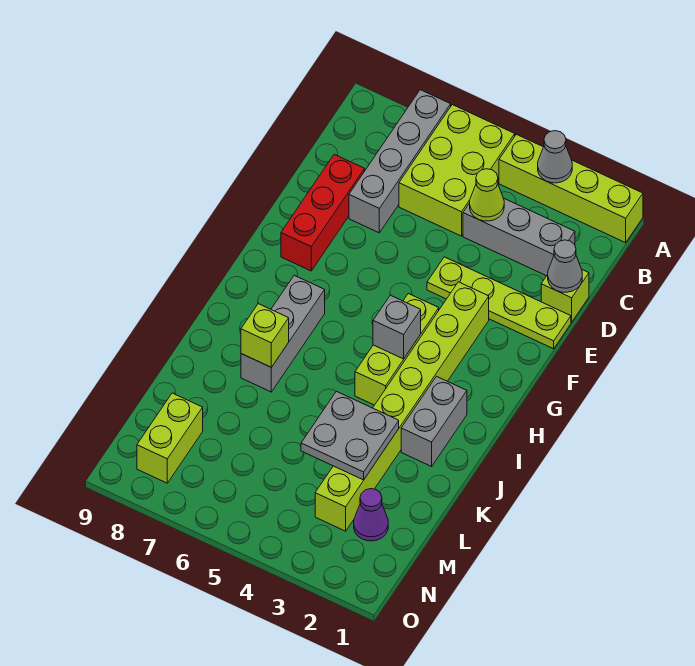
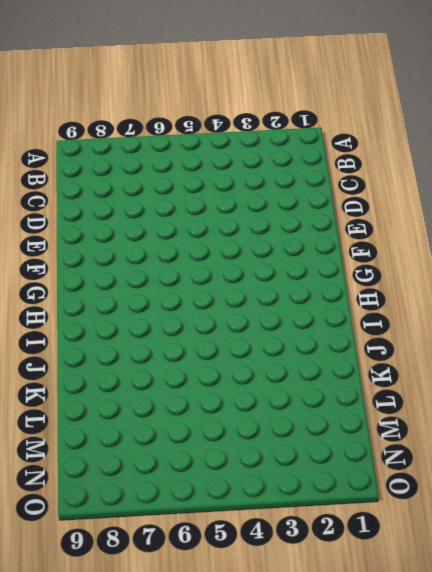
none -> lime 1x4 brick [499,134,643,243]
none -> lime 2x3 brick [399,105,515,236]
none -> grey 1x4 brick [349,90,451,233]

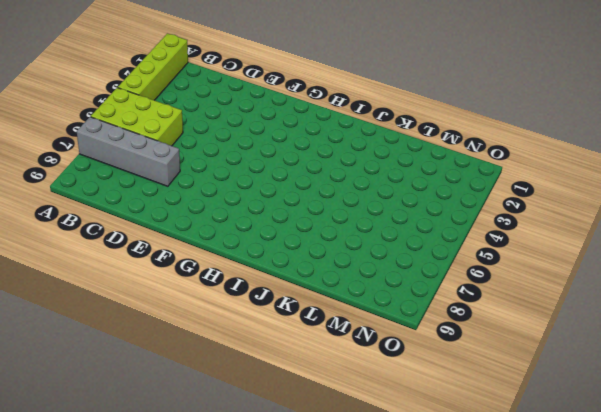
none -> grey 1x3 brick [463,198,575,276]
none -> lime 1x1 brick [541,270,589,322]
none -> red 1x3 brick [281,154,365,271]

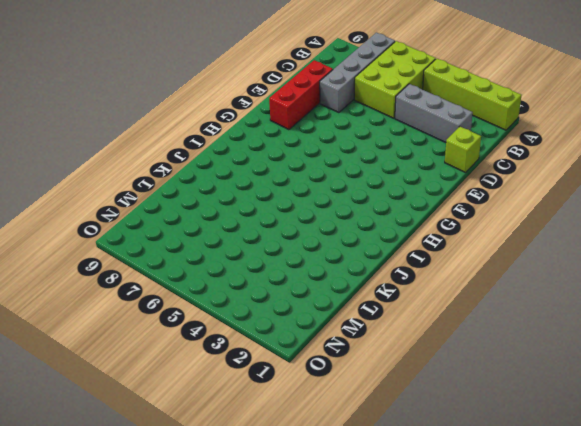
none -> lime 1x4 plate [427,257,571,349]
none -> lime 1x8 brick [315,282,489,531]
none -> lime 1x3 brick [355,294,439,405]

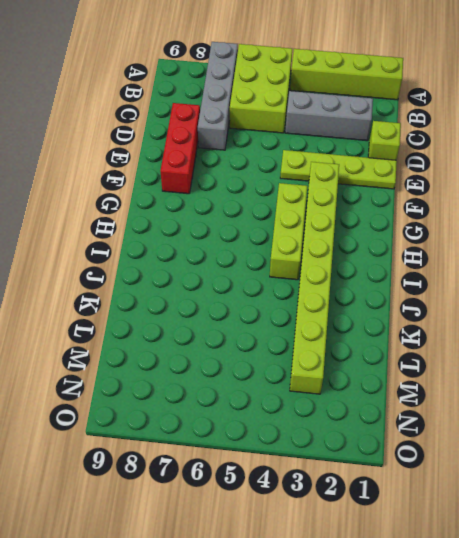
none -> grey 1x3 brick [241,275,325,392]
none -> grey 1x2 brick [401,376,467,466]
none -> purple 1x1 cone [354,489,388,541]

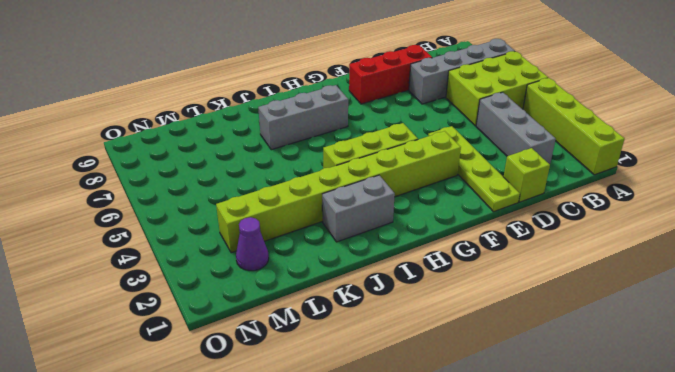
none -> lime 1x2 brick [137,393,203,483]
none -> grey 1x1 cone [538,131,572,183]
none -> lime 1x1 cone [470,169,504,221]

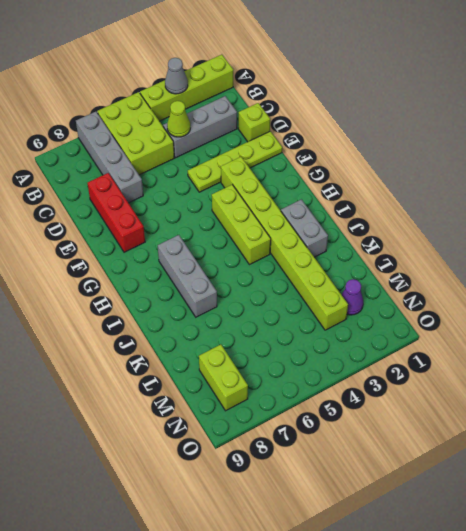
none -> grey 1x1 cone [548,240,582,292]
none -> grey 1x1 brick [373,295,421,359]
none -> lime 1x1 brick [241,304,289,367]

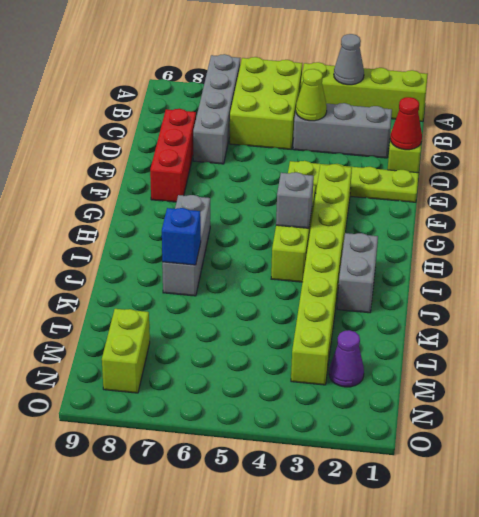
red 1x1 cone [390,97,422,150] -> grey 1x1 cone [548,240,582,292]
blue 1x1 brick [162,208,201,265] -> lime 1x1 brick [241,304,289,367]
none -> grey 2x2 plate [301,391,399,480]

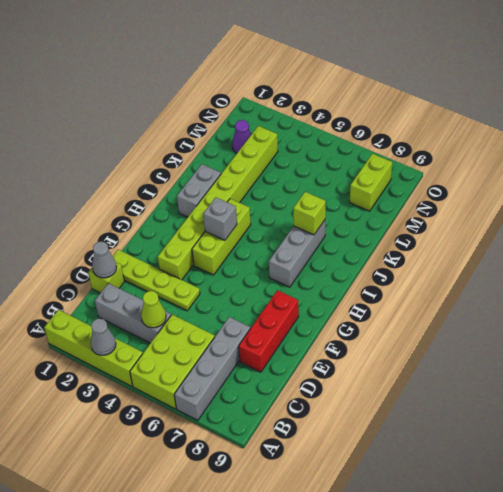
none -> grey 2x2 plate [301,391,399,480]

